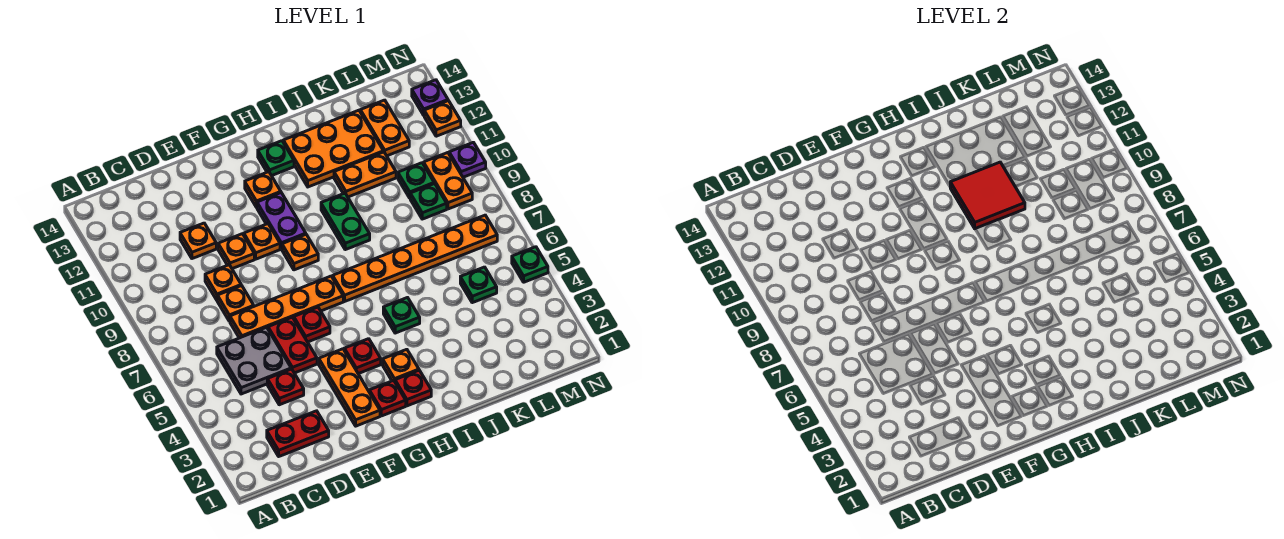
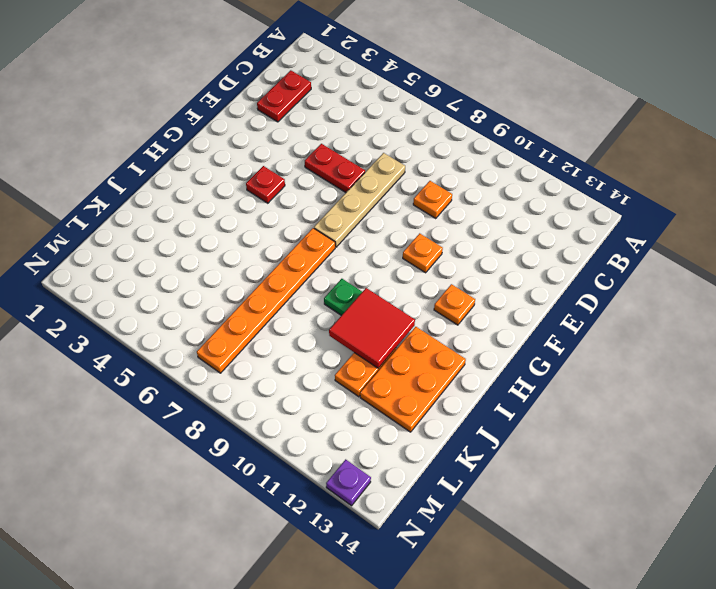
tan 1x4 plate [314,153,405,247] -> orange 1x4 plate [230,276,343,338]
none -> grey 2x2 plate [217,327,291,394]
none -> red 1x1 plate [267,369,304,405]
none -> orange 1x1 plate [217,286,254,321]
none -> orange 1x1 plate [180,223,216,259]

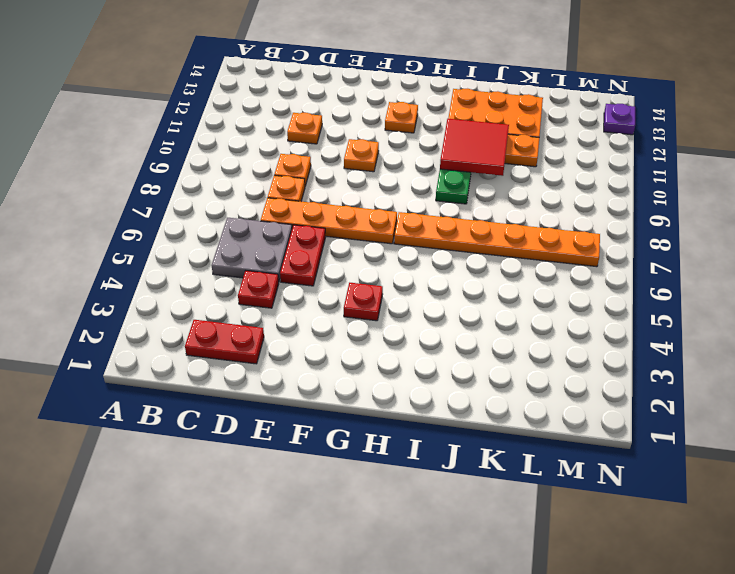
none -> orange 1x1 plate [218,234,254,269]
none -> orange 1x3 plate [319,349,380,426]
none -> red 1x1 plate [294,307,330,342]
none -> red 1x1 plate [369,380,406,416]

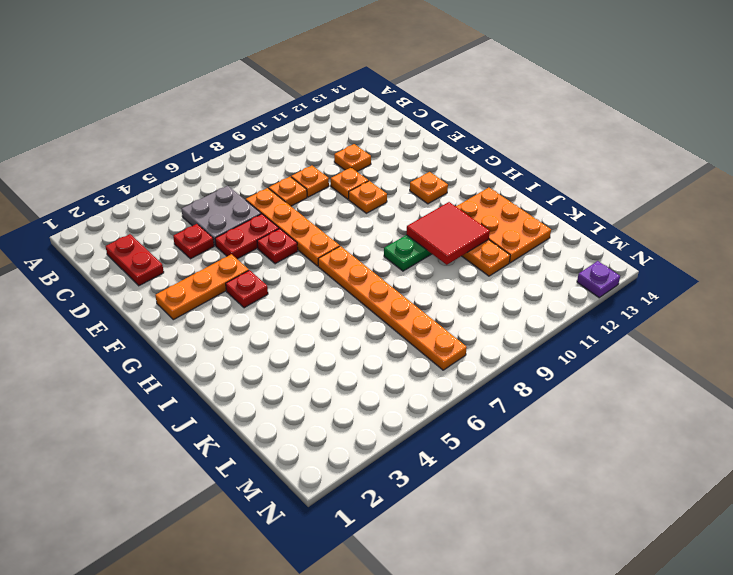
none -> red 1x1 plate [369,380,406,416]
none -> orange 1x1 plate [282,235,318,270]
none -> purple 1x2 plate [257,193,306,249]
none -> red 1x1 plate [395,370,431,406]

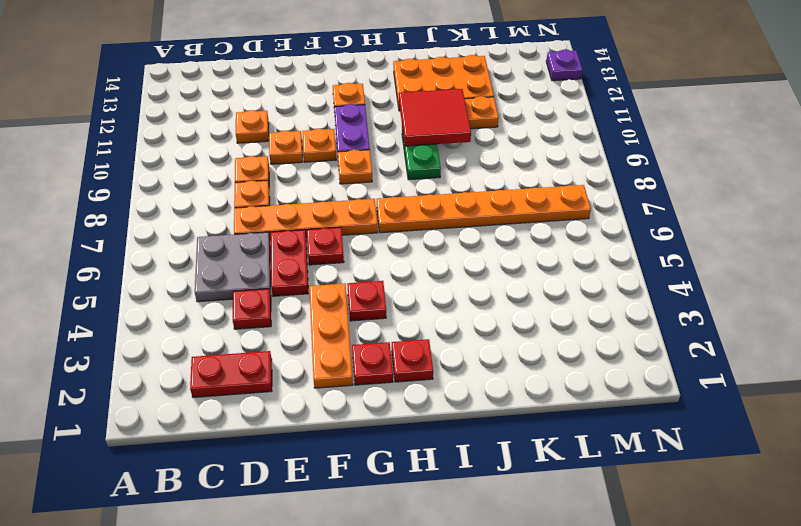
none -> orange 1x1 plate [383,349,419,381]
none -> green 1x1 plate [258,141,294,176]
none -> green 1x1 plate [383,298,420,333]
none -> green 1x1 plate [460,267,497,303]

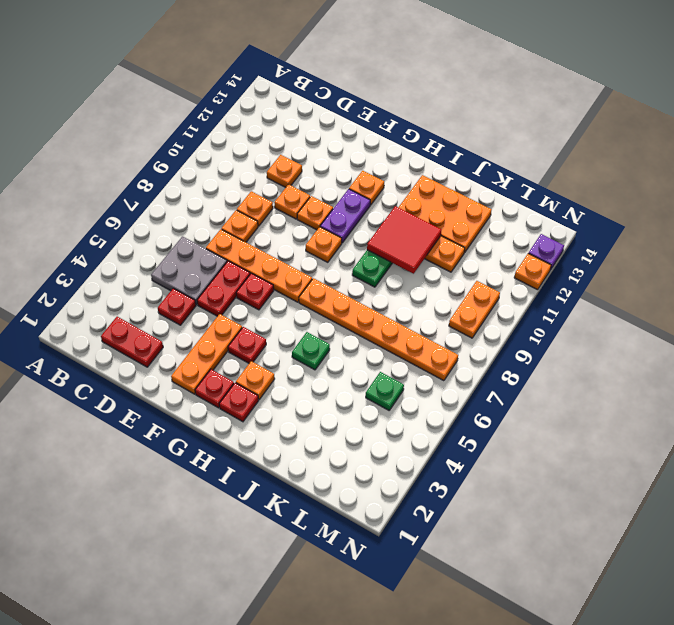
none -> green 1x1 plate [258,141,294,176]
none -> green 1x1 plate [410,183,447,219]
none -> green 1x1 plate [398,163,434,198]
none -> orange 1x2 plate [360,100,409,156]

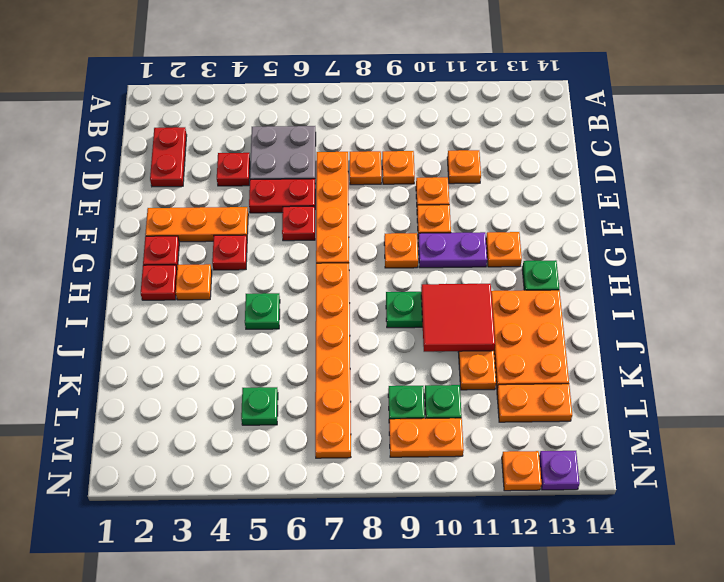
none -> green 1x1 plate [512,247,548,282]
none -> purple 1x1 plate [449,142,486,177]

